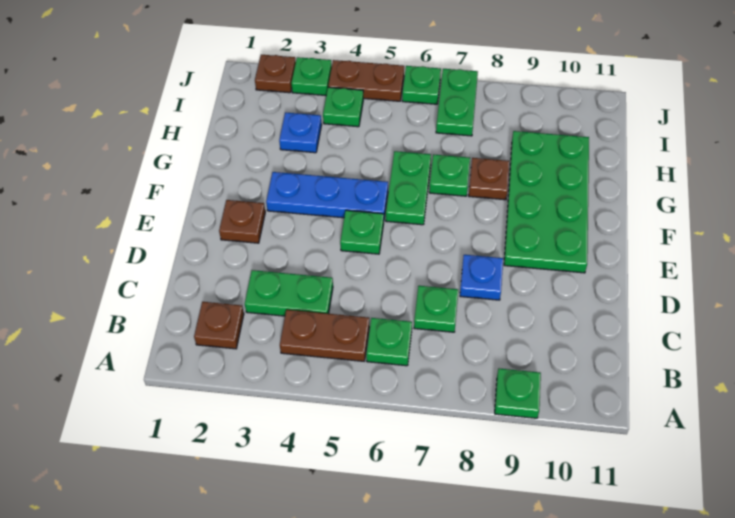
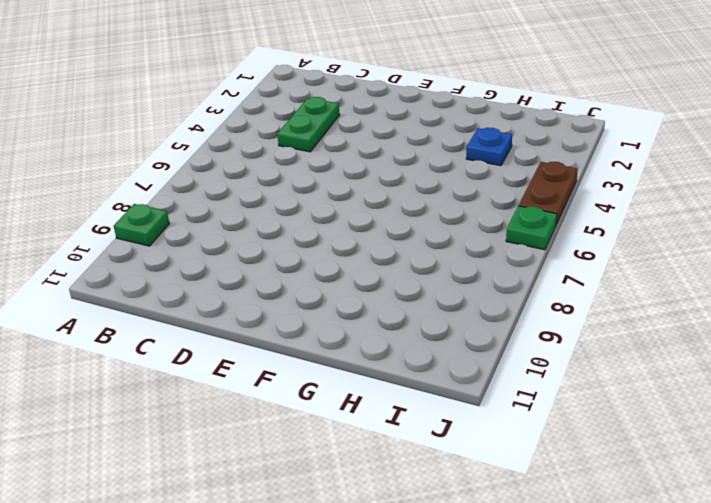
none -> brown 1x1 plate [194,302,244,349]
none -> brown 1x2 plate [280,310,369,361]
none -> green 1x1 plate [366,318,412,366]

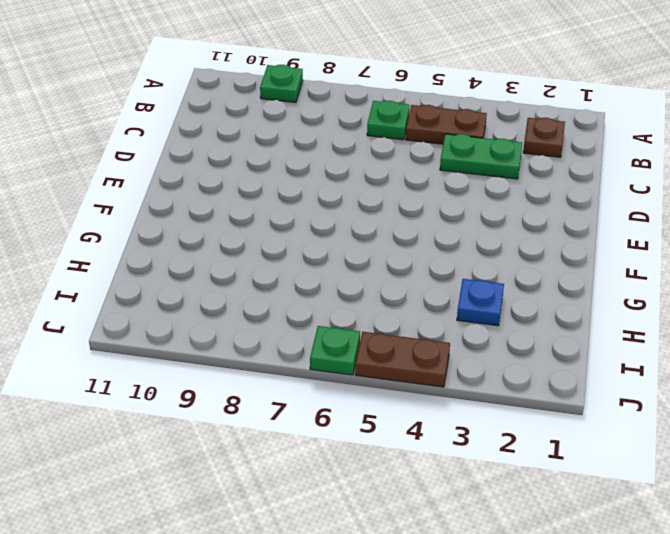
none -> green 1x1 plate [414,286,458,332]
none -> blue 1x1 plate [460,255,503,300]
none -> brown 1x1 plate [219,200,265,243]

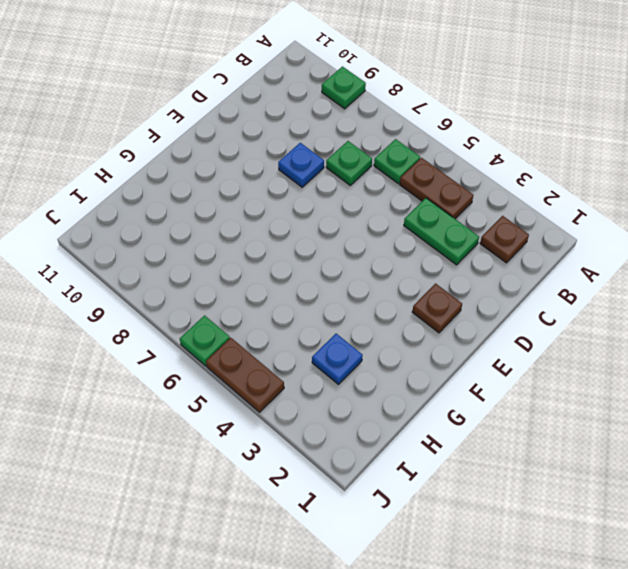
none -> green 1x1 plate [340,210,384,254]
none -> green 2x4 plate [504,131,589,273]
none -> blue 1x3 plate [266,172,388,218]

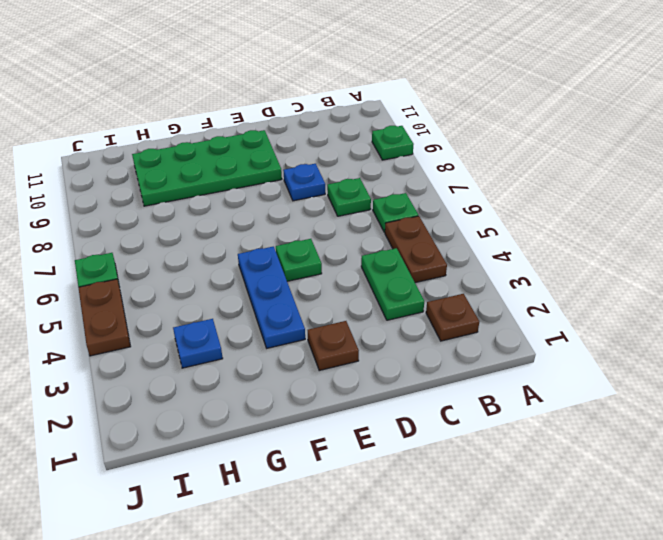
none -> green 1x2 plate [386,151,431,225]
none -> green 1x1 plate [429,154,470,196]
none -> brown 1x1 plate [469,158,509,200]

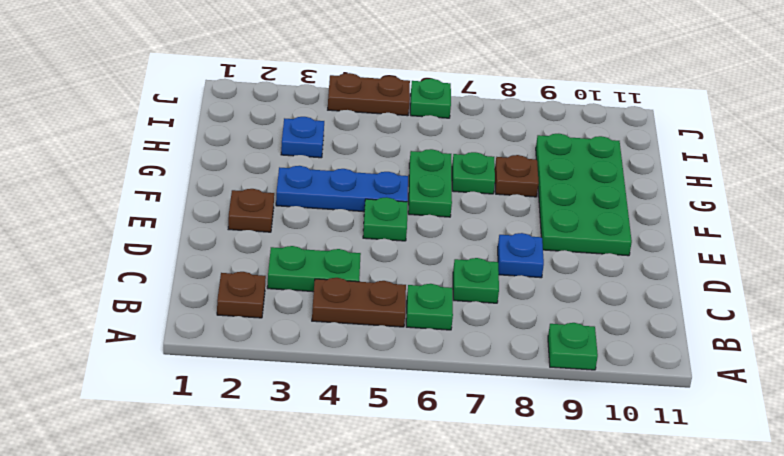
none -> green 1x1 plate [323,87,363,127]
none -> green 1x2 plate [436,69,478,136]
none -> brown 1x1 plate [255,55,296,93]

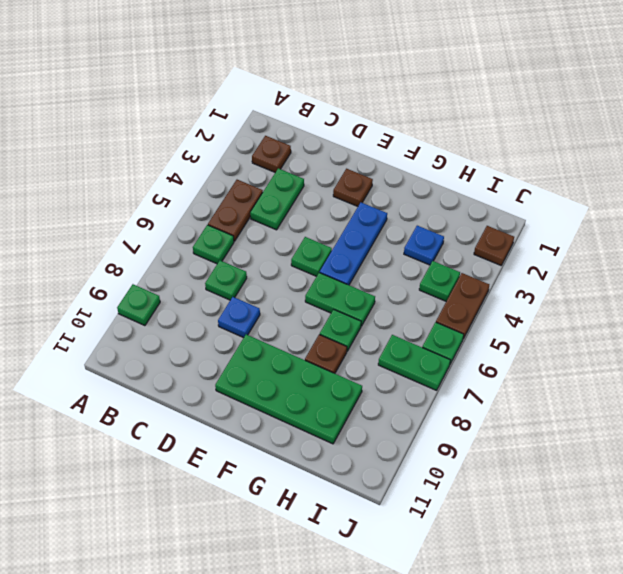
none -> green 1x1 plate [291,57,332,95]

